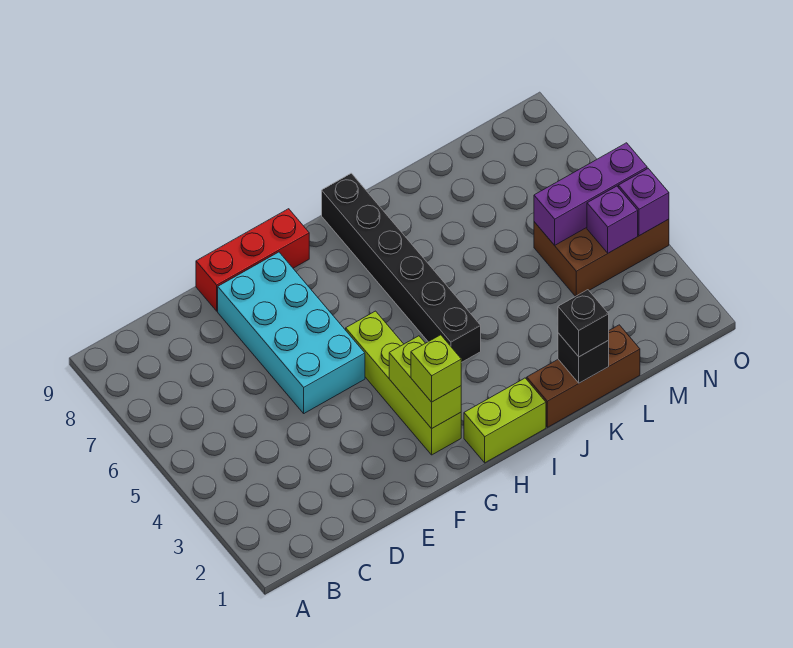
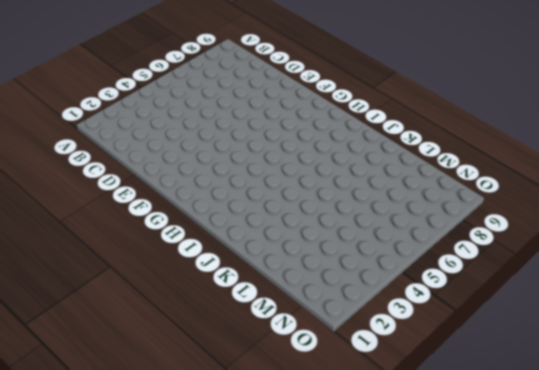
none -> cyan 2x4 brick [218,252,365,413]
none -> red 1x3 brick [196,209,309,311]
none -> lime 1x4 brick [346,311,461,455]

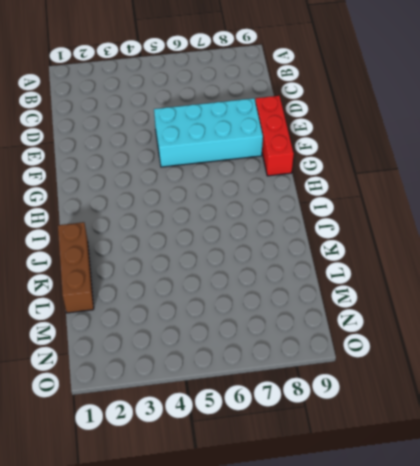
none -> lime 1x4 brick [346,311,461,455]
none -> lime 1x2 brick [464,378,546,463]
none -> black 1x6 brick [322,173,481,363]

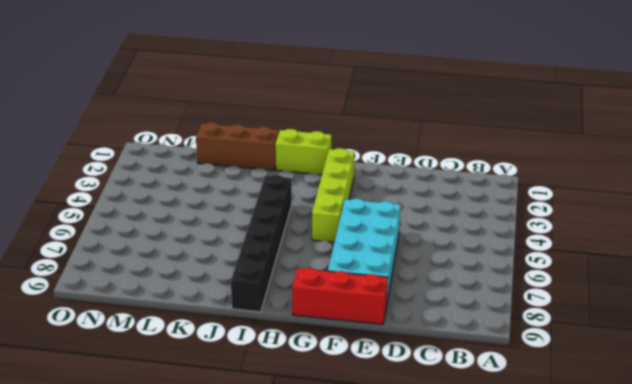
none -> brown 2x3 brick [534,219,669,297]
none -> lime 1x2 brick [389,336,461,429]
none -> black 1x1 brick [558,333,609,383]

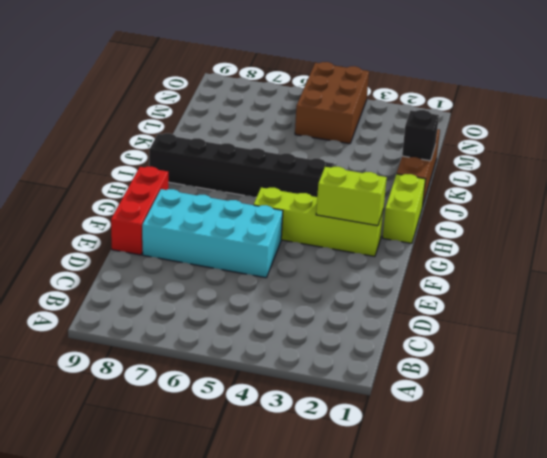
none -> purple 1x3 brick [534,143,647,245]
none -> purple 1x1 brick [587,186,638,253]
none -> purple 1x1 brick [618,169,669,236]

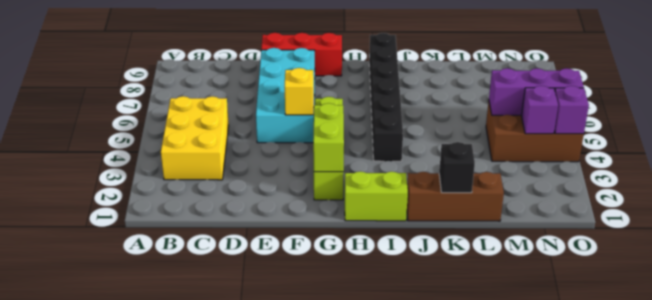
yellow 2x3 brick [161,96,229,180] -> none
yellow 1x1 brick [285,68,314,115] -> none
none -> lime 1x1 brick [411,335,461,402]
none -> black 1x1 brick [558,290,609,357]

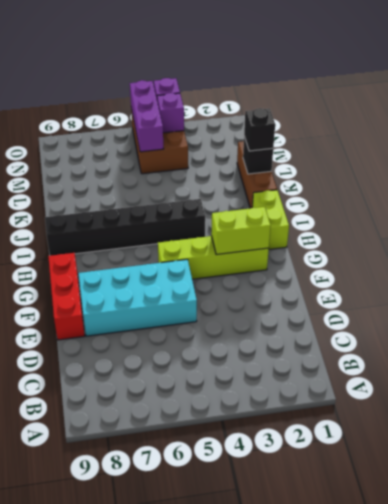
none -> lime 1x1 brick [411,335,461,402]

